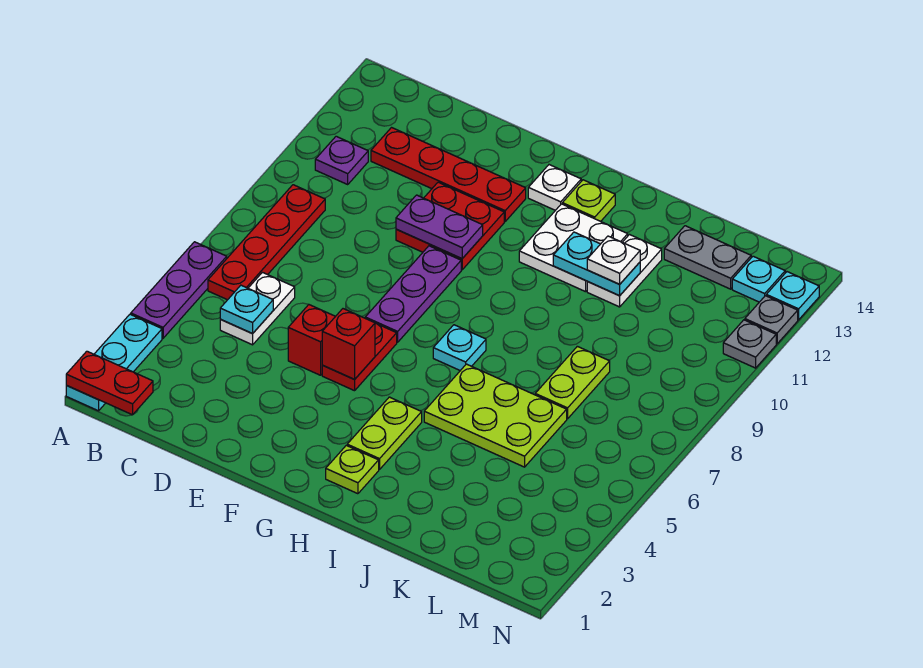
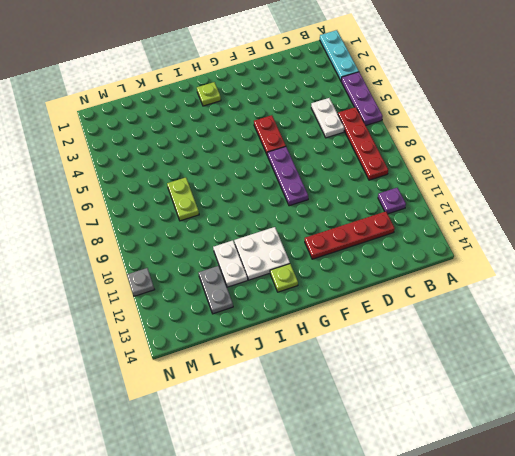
grey 1x2 plate [198,266,233,314] -> grey 1x2 plate turned to [664,226,751,289]
none -> red 1x1 brick [288,305,335,375]
none -> red 2x2 plate [396,182,504,270]
none -> white 1x1 plate [528,165,581,210]
none -> lime 1x2 plate [347,397,422,470]

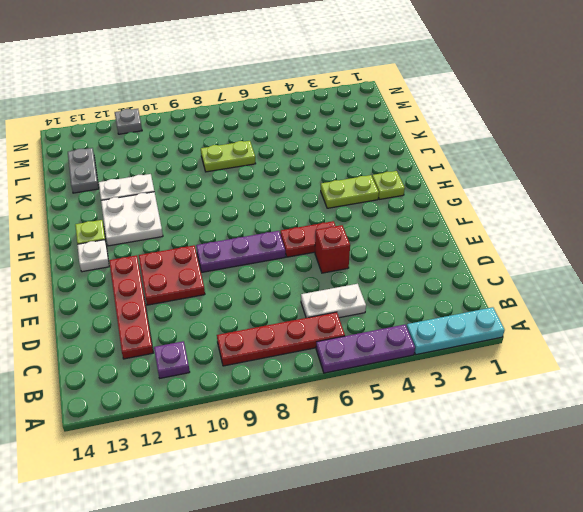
none -> cyan 1x1 plate [433,325,486,371]
none -> lime 2x3 plate [424,364,567,467]
none -> cyan 1x1 plate [732,256,785,302]
none -> grey 1x1 plate [745,296,798,344]

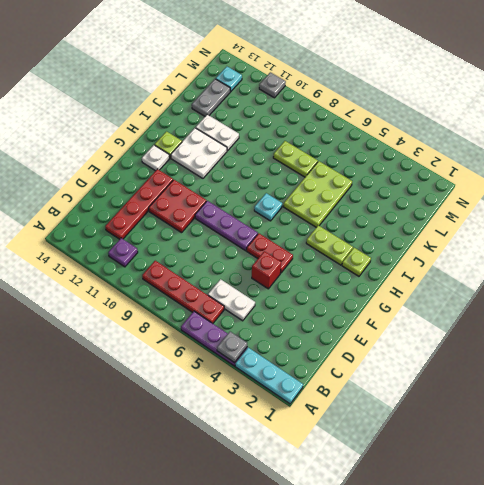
grey 1x1 plate [217,332,247,363] -> grey 1x1 plate moved to [745,296,798,344]
none -> cyan 1x1 plate [766,272,819,320]
none -> red 1x2 plate [66,351,153,415]
none -> cyan 1x1 plate [220,285,273,334]
none -> purple 1x2 plate [396,195,483,259]

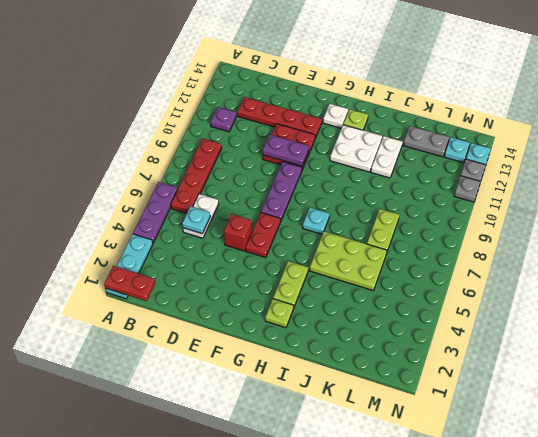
none -> red 1x1 brick [322,309,375,379]
none -> cyan 1x2 plate [553,232,640,296]
none -> white 1x1 plate [587,236,640,284]

